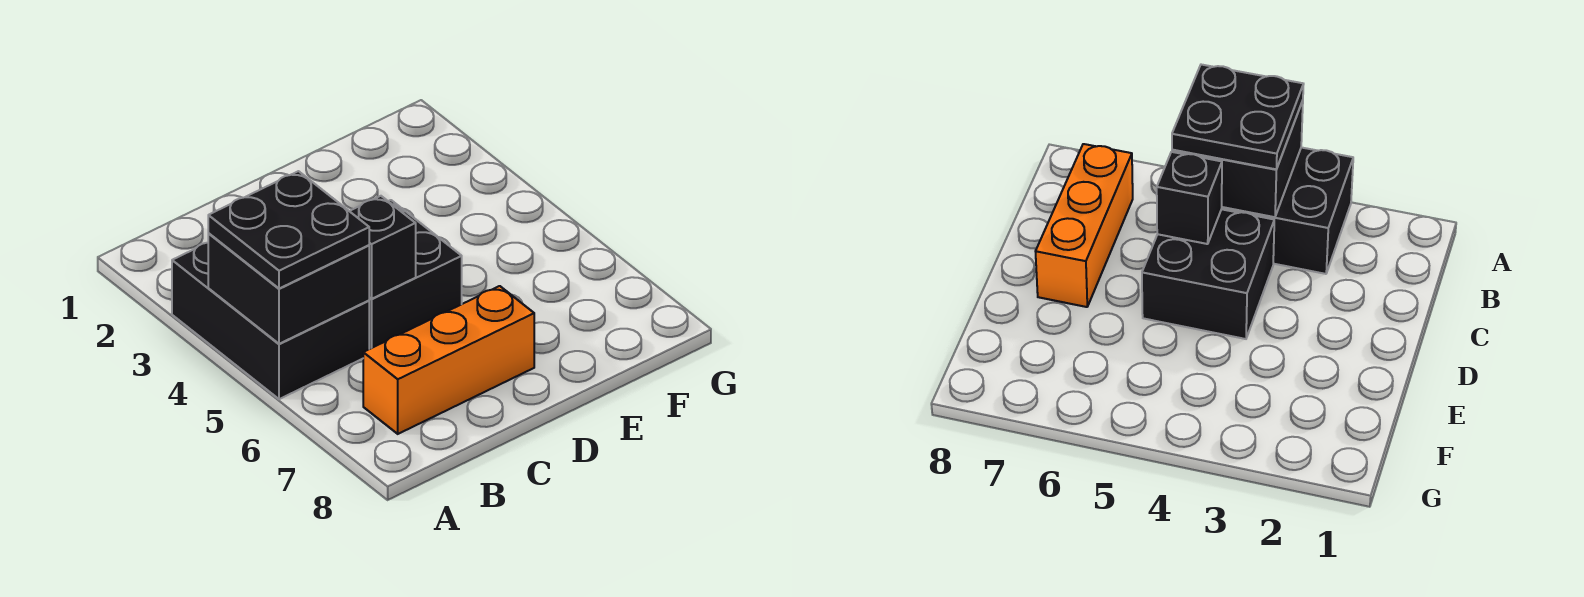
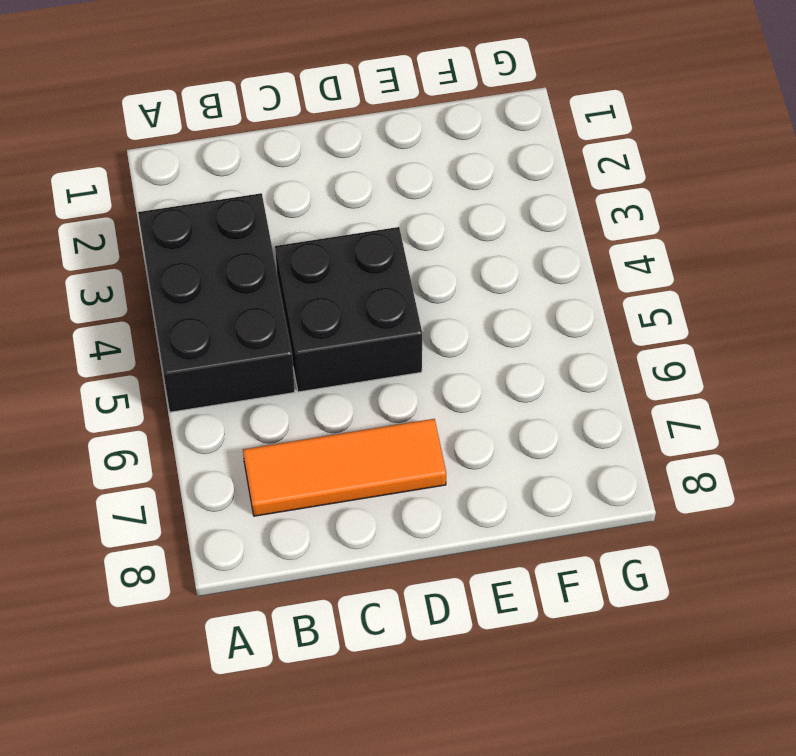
orange 1x3 tile [243,419,446,516] -> orange 1x3 brick [363,286,534,434]
none -> black 2x2 brick [208,234,369,344]
none -> black 1x1 brick [350,196,416,299]

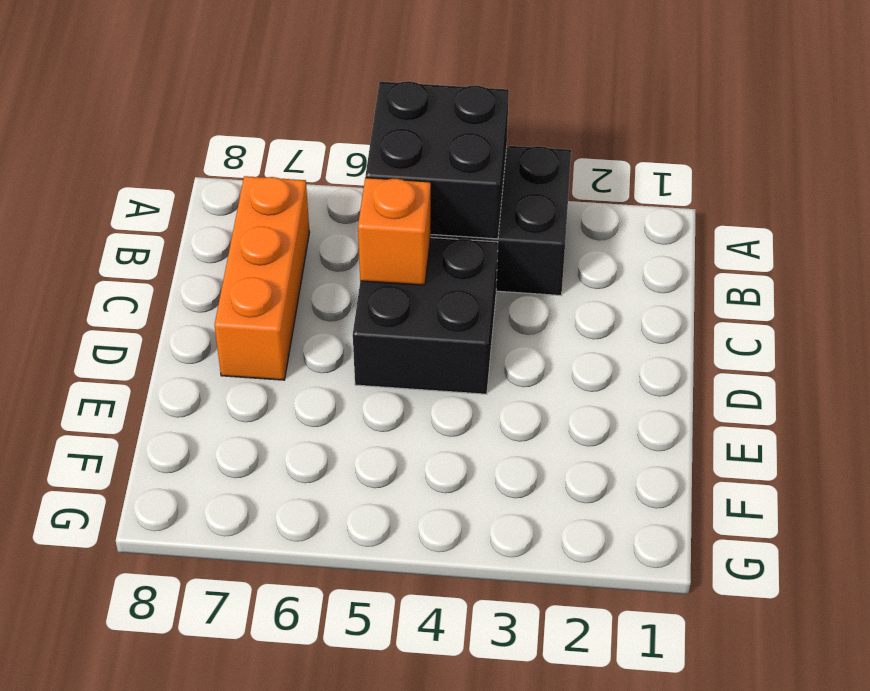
orange 1x1 brick [358,178,431,285] -> black 1x1 brick [350,196,416,299]
none -> black 2x2 plate [208,171,369,289]

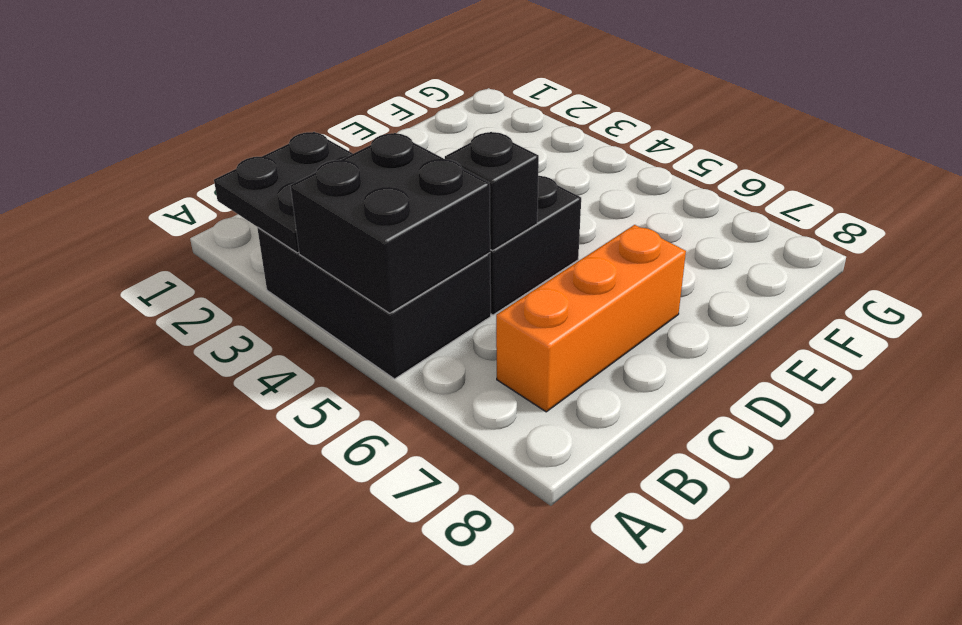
black 2x2 plate [214,132,353,253] -> black 2x2 plate moved to [208,171,369,289]

